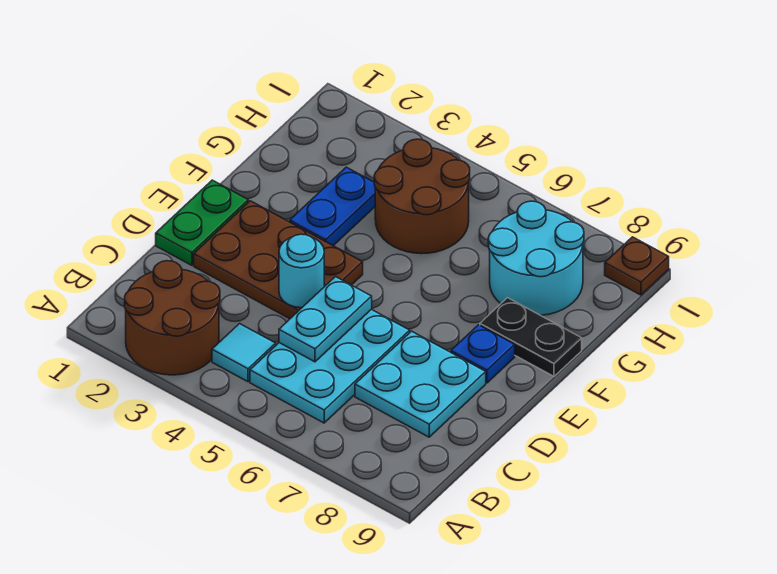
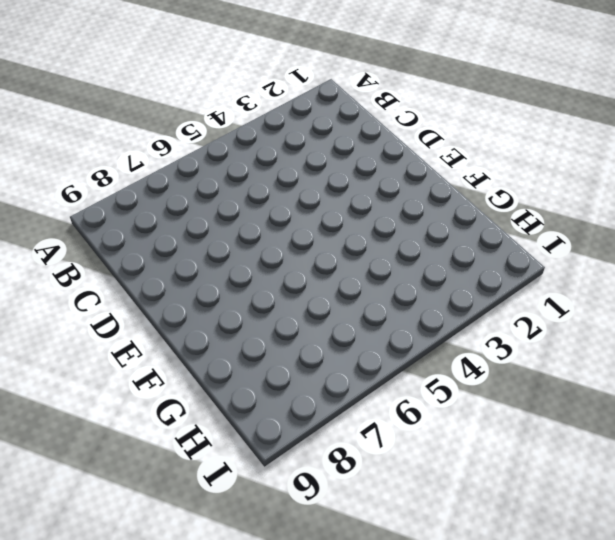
none -> brown 2x2 round brick [125,261,220,375]
none -> cyan 1x1 tile [212,324,276,382]
none -> cyan 2x3 plate [250,309,410,423]

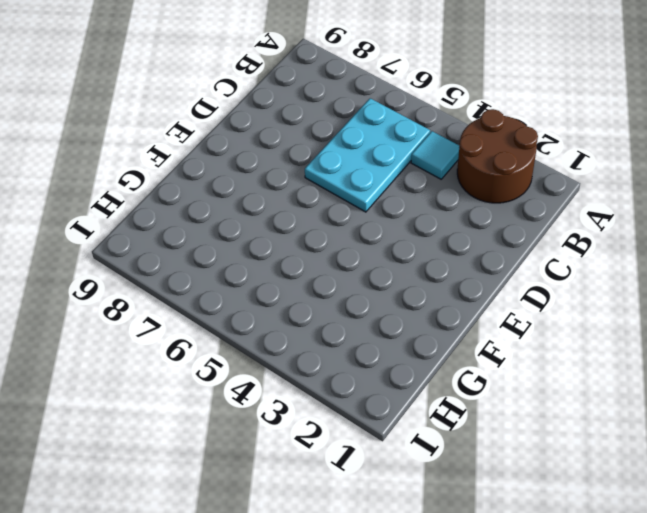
none -> cyan 2x2 plate [355,331,486,437]
none -> green 1x2 plate [156,180,248,265]
none -> brown 2x3 plate [194,201,363,319]

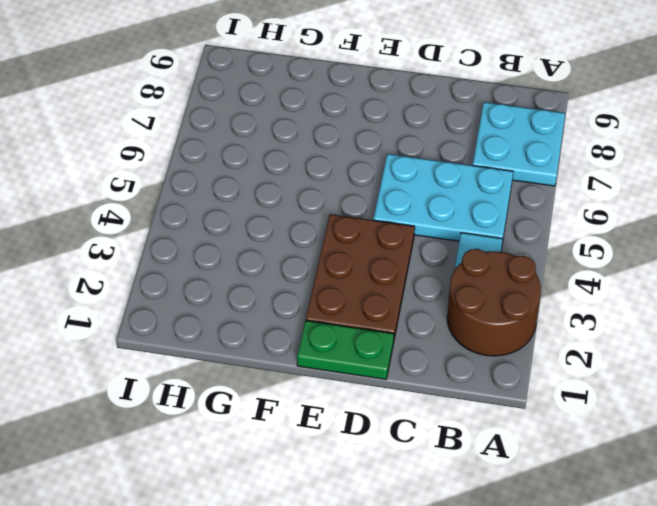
cyan 2x2 plate [473,102,565,186] -> cyan 2x2 plate moved to [355,331,486,437]
none -> blue 1x1 plate [451,325,515,383]
none -> blue 1x2 plate [290,167,375,246]
none -> black 1x2 plate [480,298,582,376]

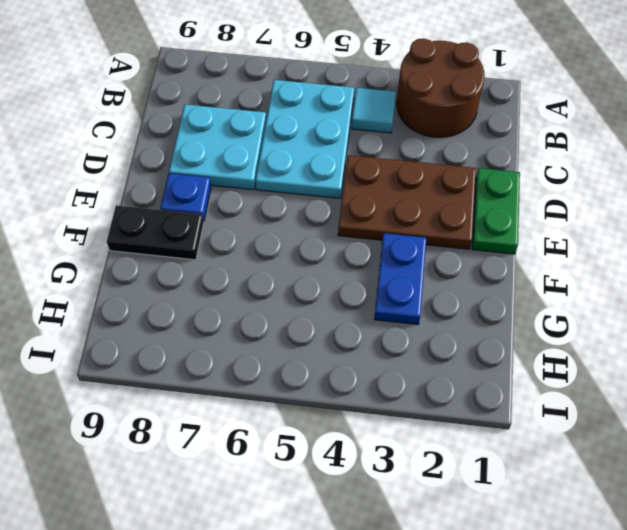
none -> brown 2x2 round brick [374,139,470,254]
none -> cyan 2x2 round brick [488,201,584,315]
none -> brown 1x1 plate [605,237,669,295]

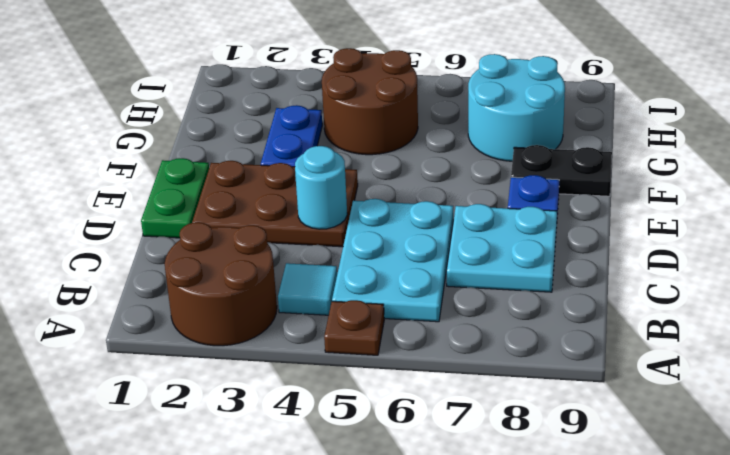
brown 1x1 plate [324,300,384,355] -> brown 1x1 plate moved to [605,237,669,295]
none -> cyan 1x2 plate [279,277,372,362]

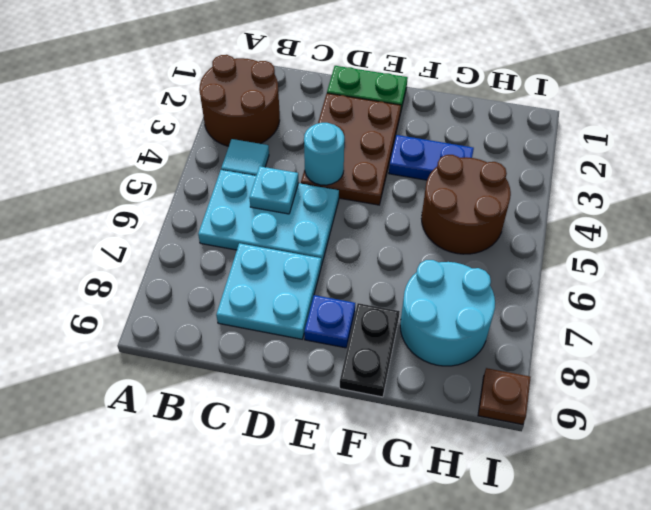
cyan 1x1 plate [249,166,299,214] -> cyan 1x2 plate [279,277,372,362]

